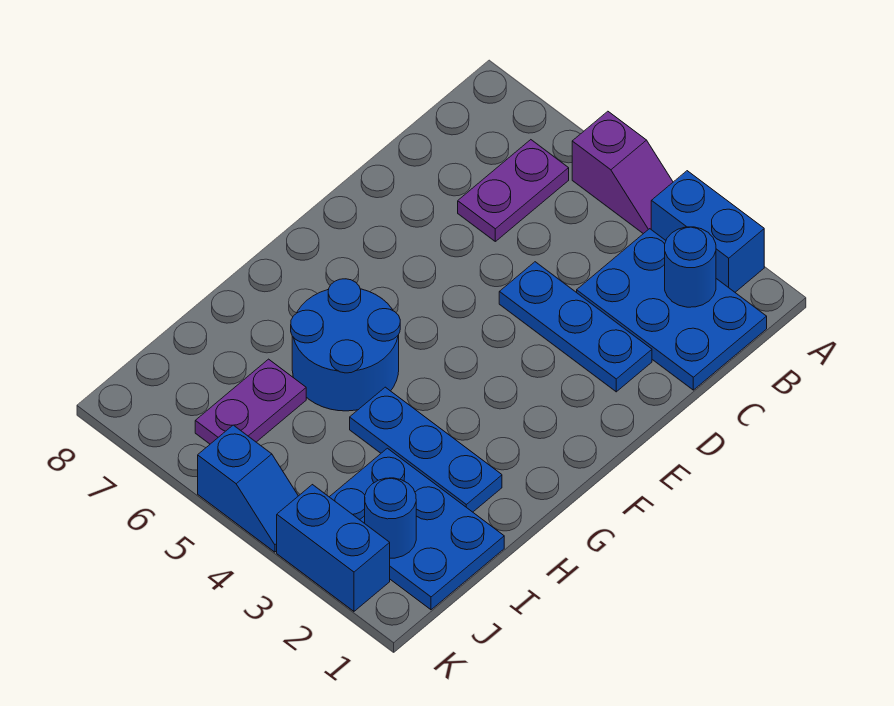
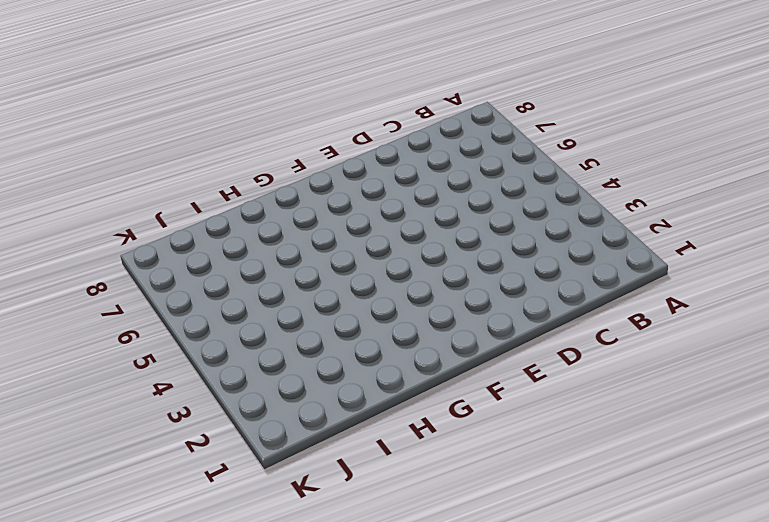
none -> blue 1x2 brick [651,171,764,292]
none -> purple 1x2 slope [572,111,673,234]
none -> blue 2x3 plate [577,229,767,390]

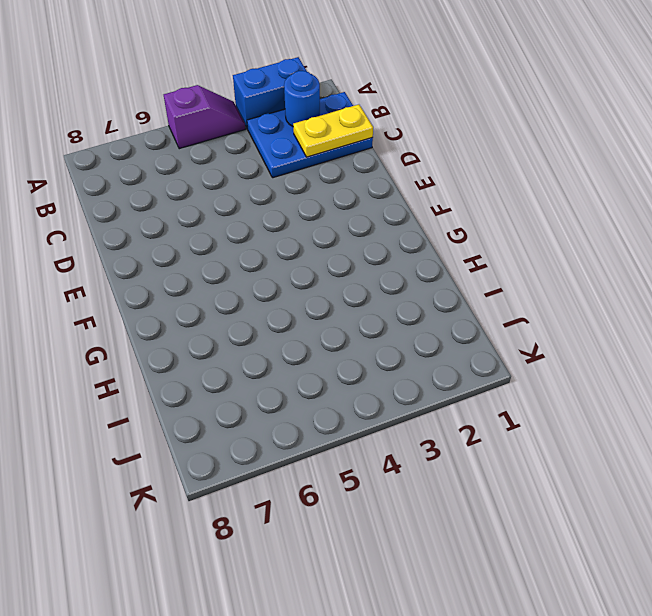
yellow 1x2 plate [293,105,373,157] -> none
none -> purple 1x2 plate [458,140,569,241]
none -> blue 1x3 plate [499,262,652,392]
none -> blue 2x2 round brick [291,279,400,411]

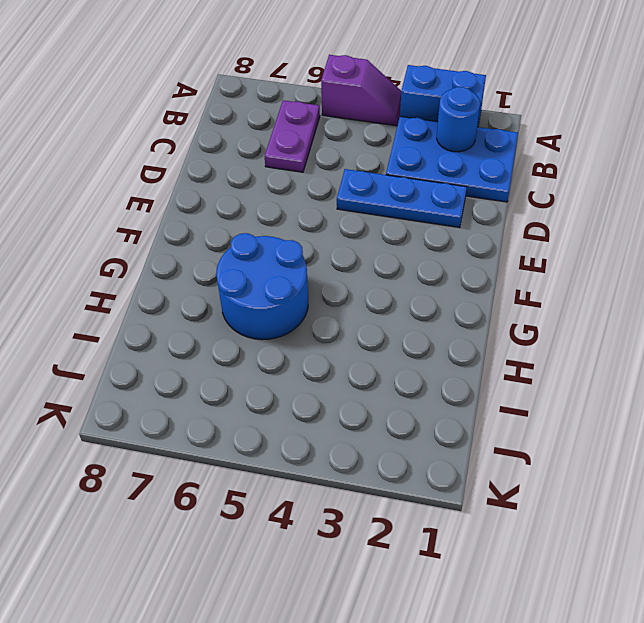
none -> blue 1x3 plate [350,387,502,512]
none -> blue 2x3 plate [330,448,504,610]
none -> purple 1x2 plate [195,359,306,444]

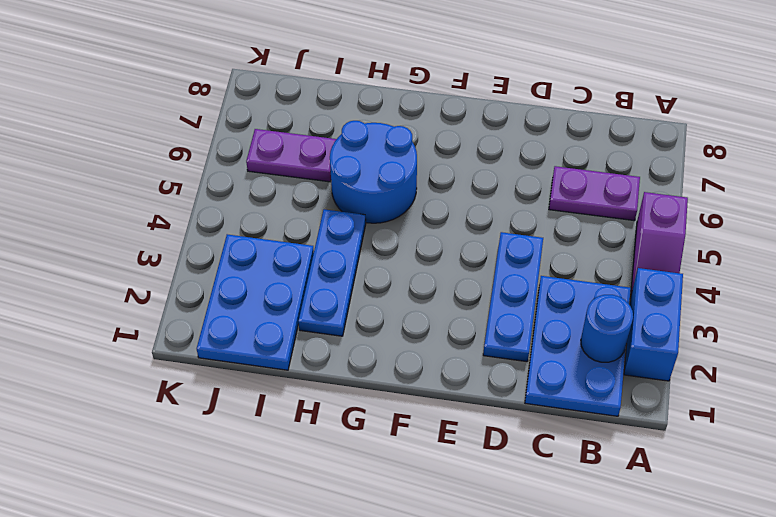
none -> blue 1x2 brick [277,485,390,611]
none -> blue 1x2 slope [198,425,298,552]
none -> blue 1x1 round brick [365,478,416,558]

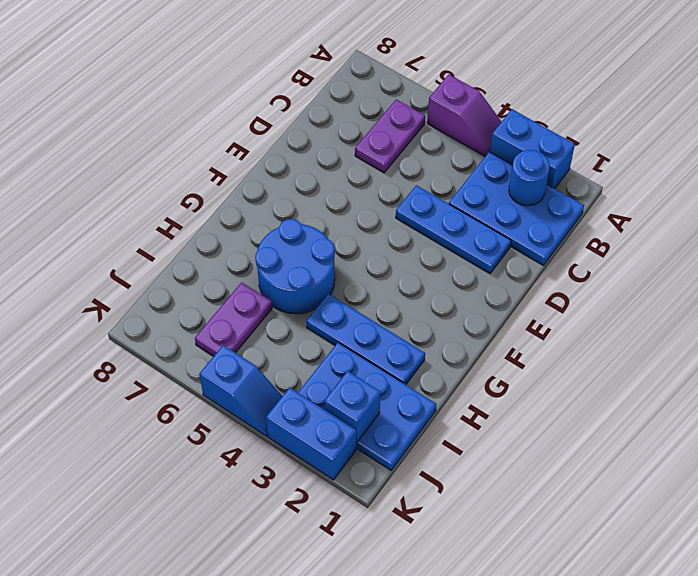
blue 1x1 brick [325,371,380,442] -> blue 1x1 round brick [365,478,416,558]

